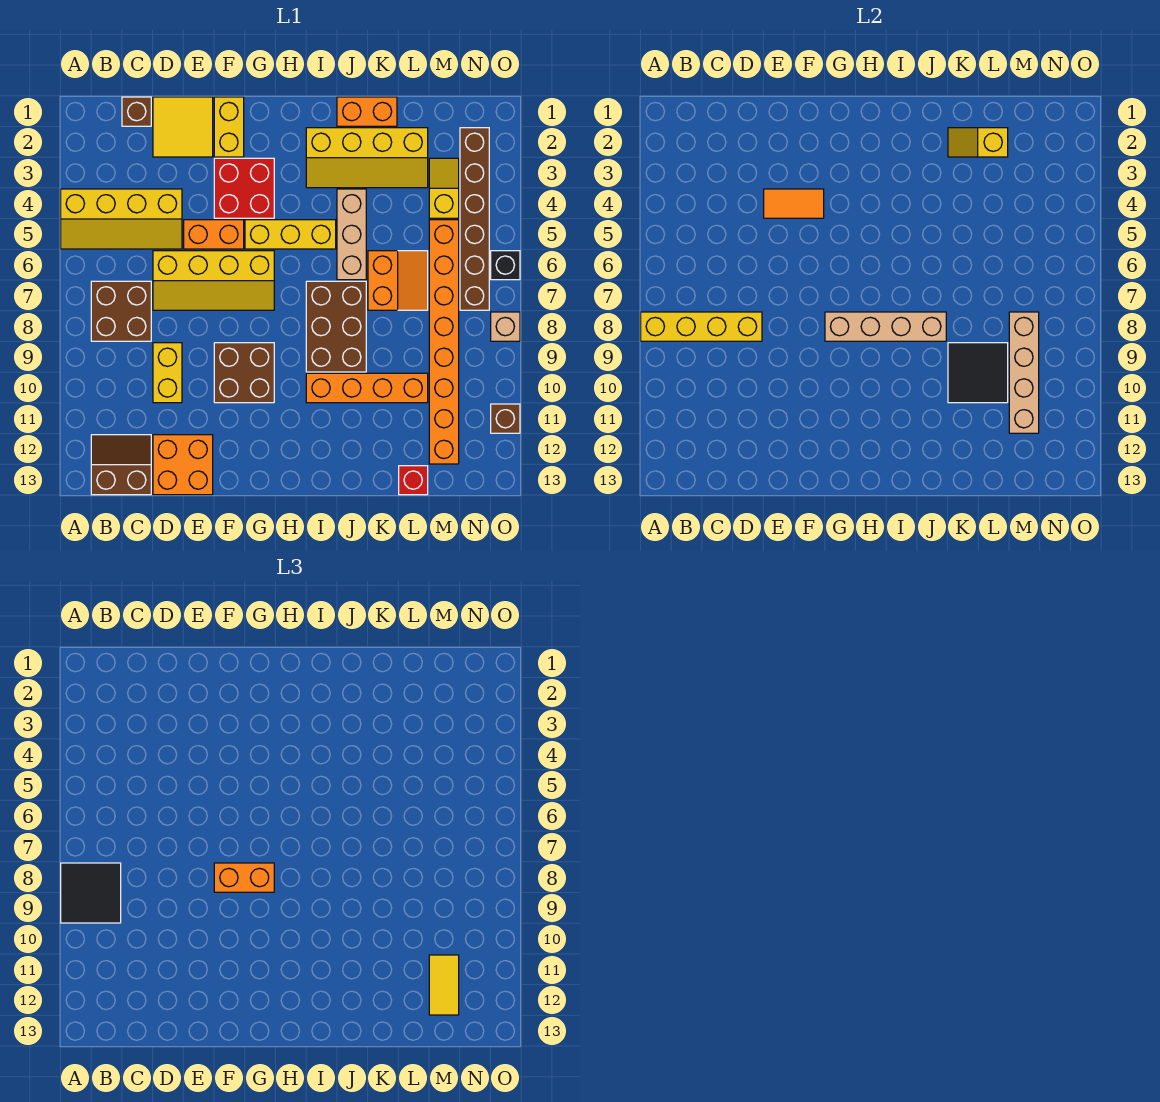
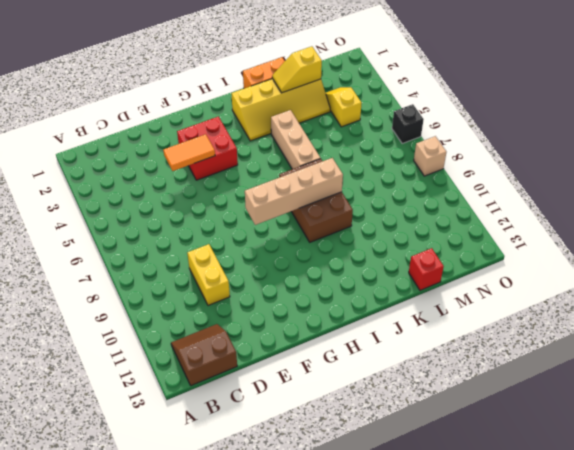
none -> yellow 2x4 slope [61,189,182,249]
none -> brown 2x2 brick [91,281,151,341]
none -> brown 1x1 brick [122,97,151,126]
none -> yellow 2x2 tile [153,97,213,157]

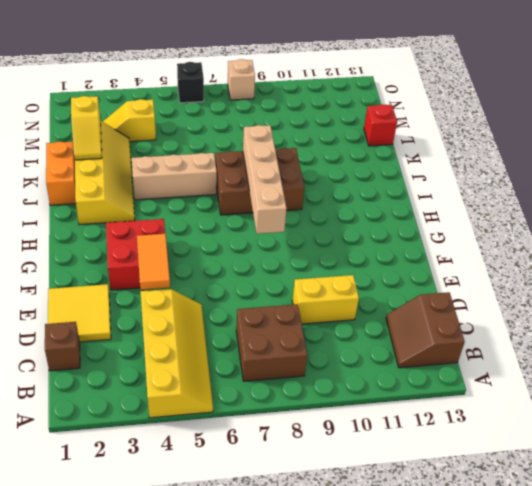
none -> yellow 2x4 slope [153,251,274,310]
none -> orange 2x2 brick [153,435,213,495]
none -> orange 1x2 brick [184,220,244,249]
none -> yellow 1x2 brick [214,97,244,157]

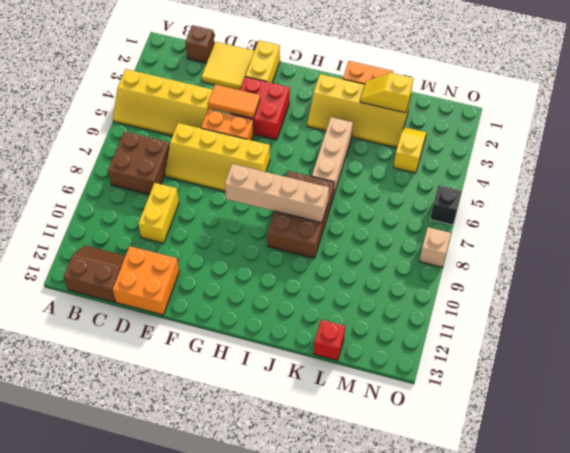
none -> brown 2x2 brick [214,343,274,403]
none -> yellow 1x3 brick [245,220,336,249]
none -> orange 1x4 brick [306,373,428,403]
none -> orange 2x2 slope [368,251,428,310]

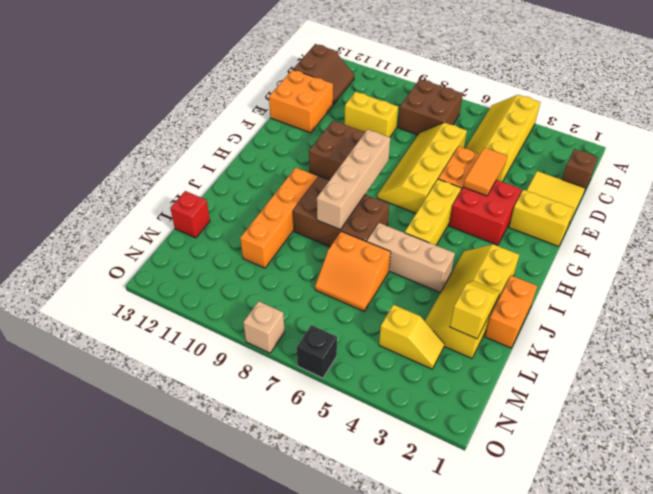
none -> orange 1x8 brick [429,220,459,464]
none -> brown 1x6 brick [460,128,489,310]
none -> brown 1x1 brick [491,404,520,433]
none -> yellow 1x4 brick [641,312,762,341]

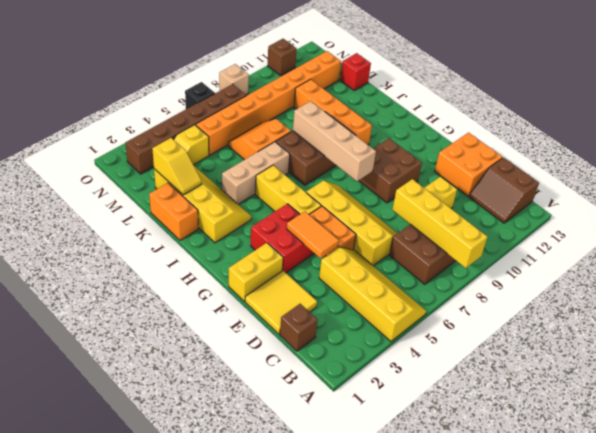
none -> black 2x2 tile [948,343,1008,403]
none -> tan 1x4 brick [1009,312,1039,433]
none -> black 2x2 tile [61,863,121,923]
none -> orange 1x2 brick [214,863,274,892]

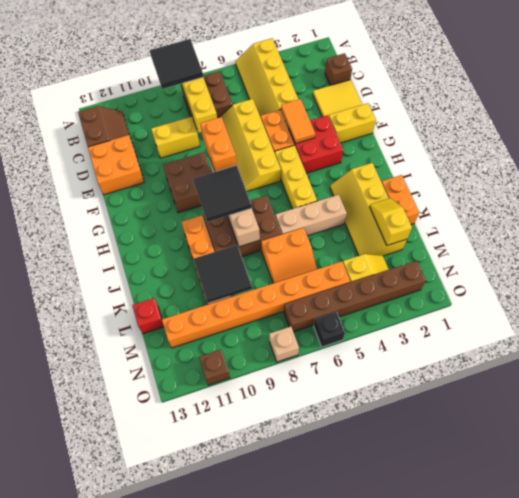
black 2x2 tile [193,165,252,222] -> none
none -> tan 1x4 brick [1009,312,1039,433]
none -> yellow 1x2 tile [429,955,459,1015]

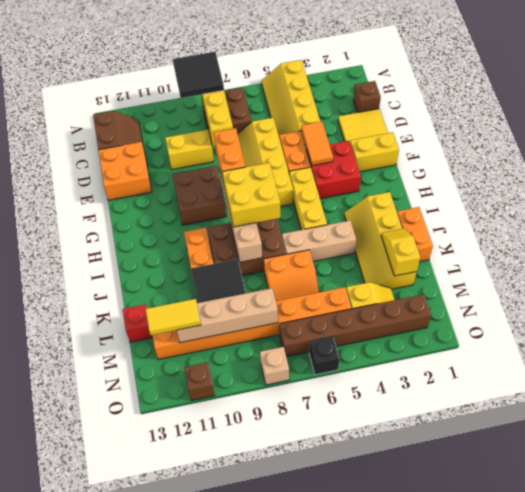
yellow 2x2 brick [223,163,280,227] -> none

